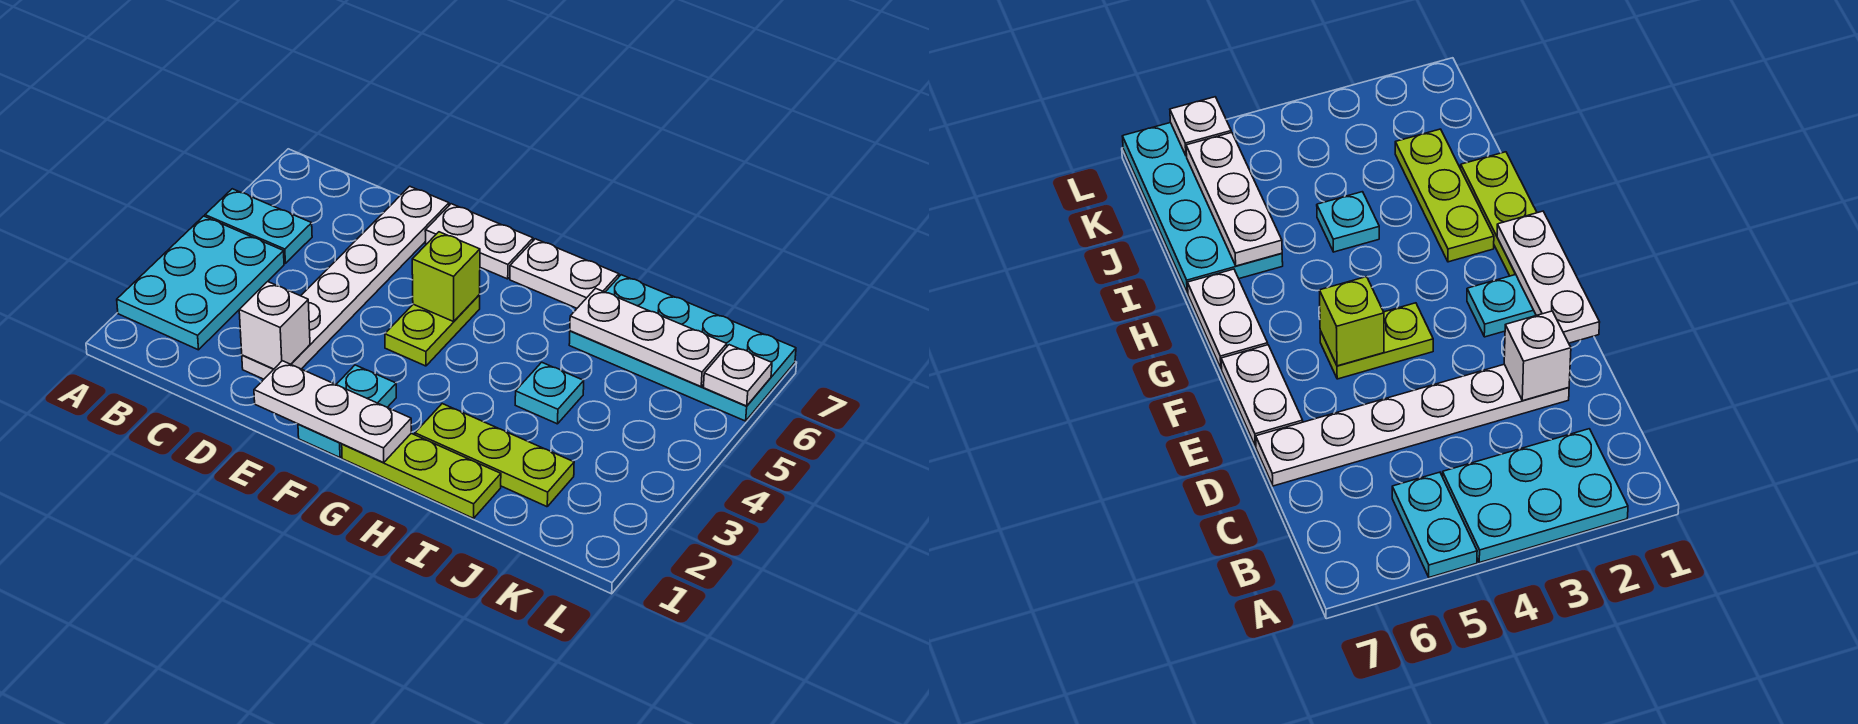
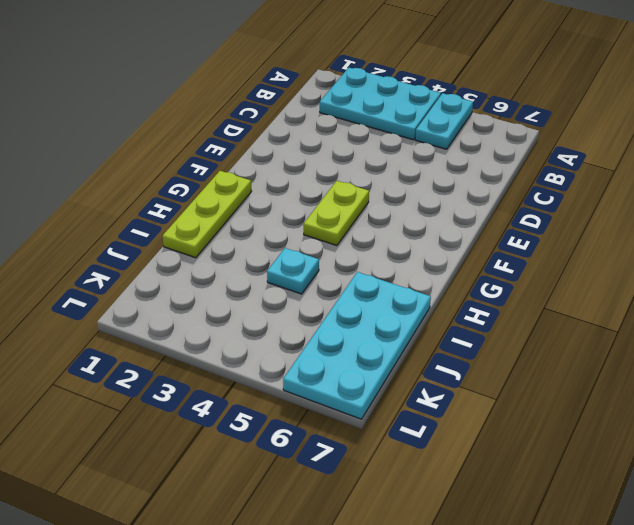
lime 1x2 plate [304,181,369,246] -> lime 1x2 plate turned to [385,295,480,366]
none -> white 1x6 plate [242,186,449,379]
none -> white 1x2 plate [425,204,533,279]
none -> cyan 1x2 plate [298,365,396,458]

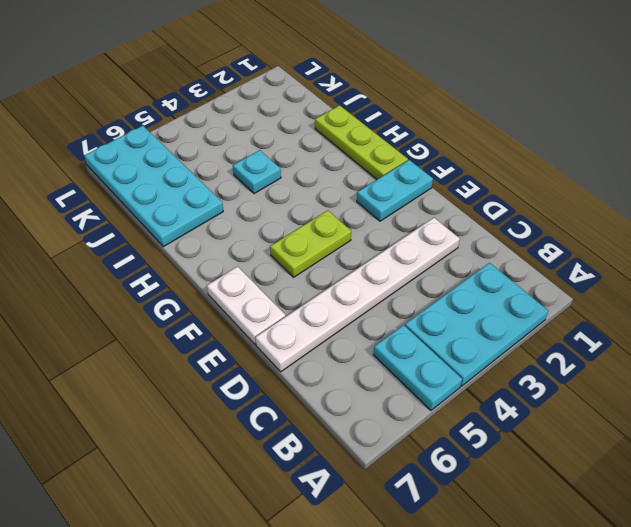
none -> white 1x2 plate [510,239,619,308]
none -> lime 1x3 plate [415,404,574,507]
none -> white 1x1 brick [239,282,310,369]

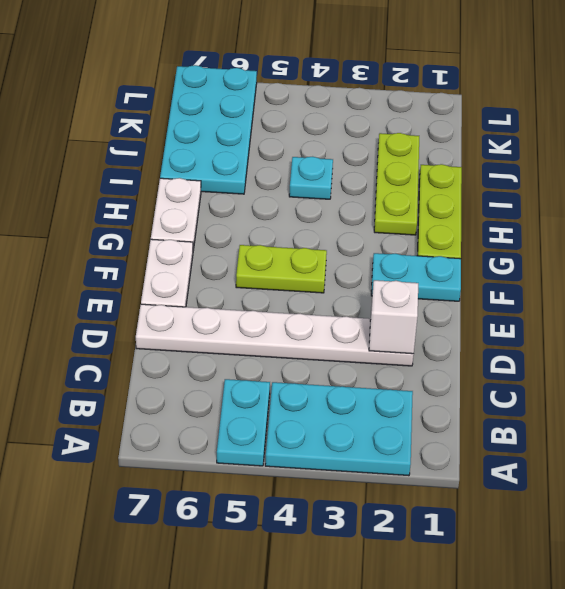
none -> white 1x3 plate [254,361,411,463]
none -> lime 1x1 brick [412,232,480,322]
none -> white 1x3 plate [570,288,727,386]

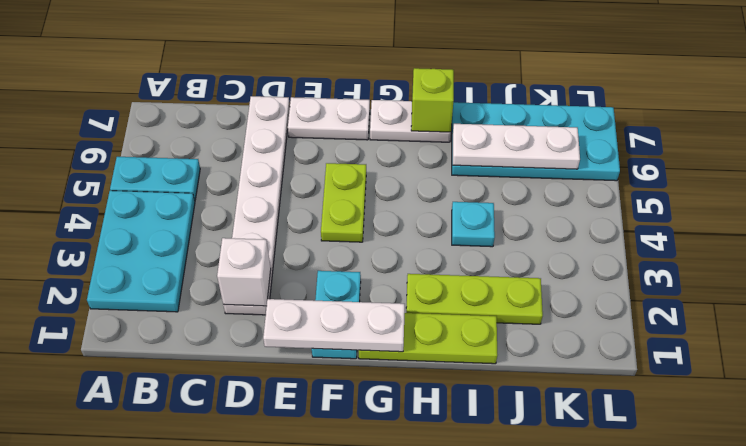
lime 1x1 brick [411,68,454,132] -> lime 1x1 brick moved to [412,232,480,322]
none -> white 1x1 plate [703,345,772,406]

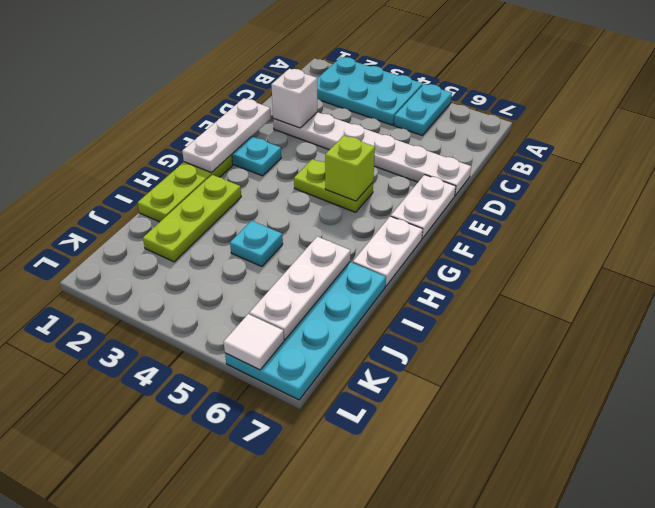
white 1x1 tile [224,314,284,370] -> white 1x1 plate [703,345,772,406]

